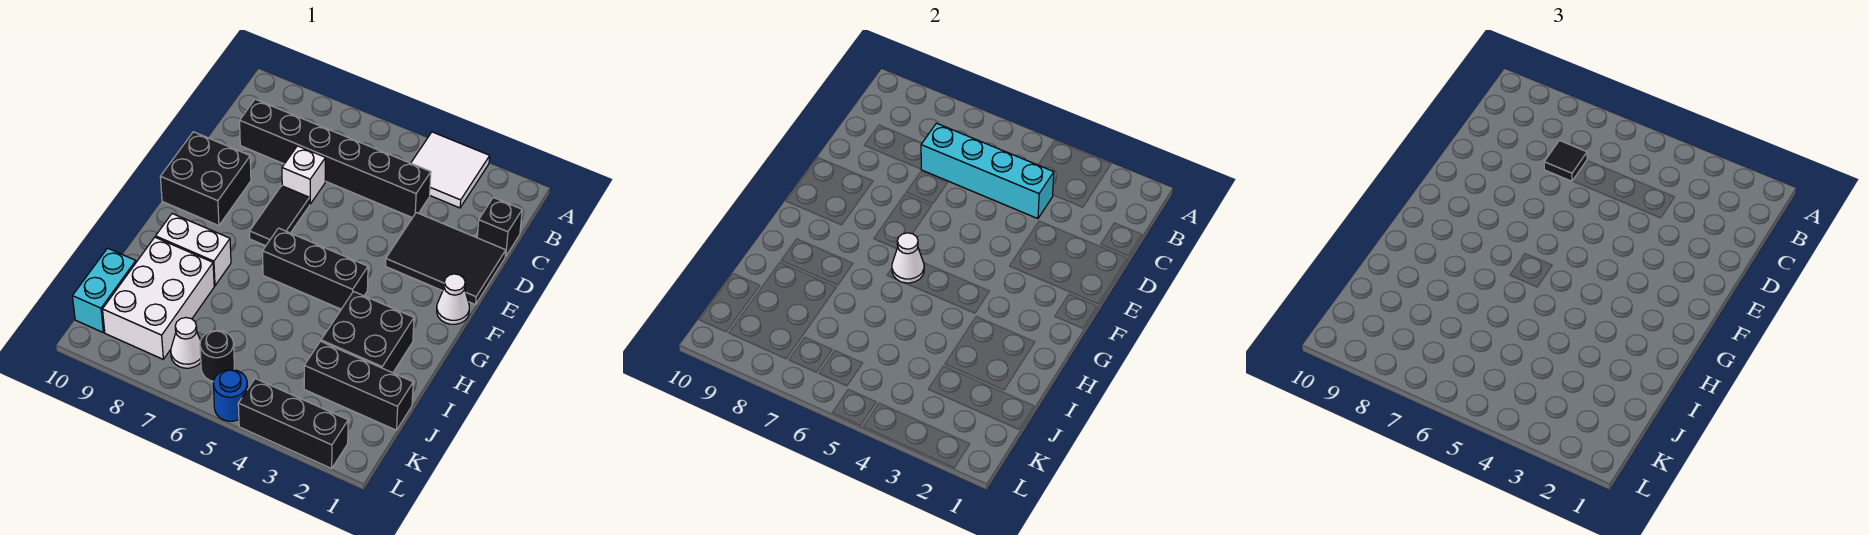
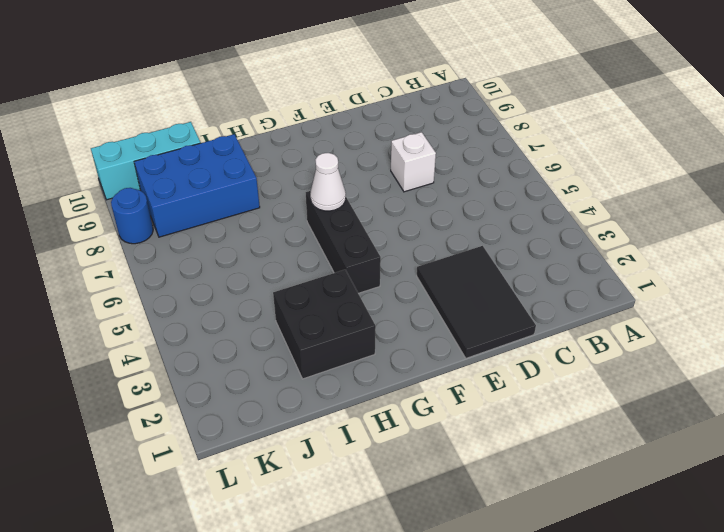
blue 2x3 brick [134,134,260,237] -> white 2x3 brick [103,237,214,359]
cyan 1x3 brick [91,122,201,200] -> cyan 1x2 brick [73,248,136,332]
blue 1x1 round brick [111,188,153,244] -> blue 1x1 round brick moved to [213,370,247,421]
none -> white 2x2 tile [411,132,490,208]
none -> black 1x1 brick [477,197,522,257]
none -> black 1x6 brick [240,99,431,218]

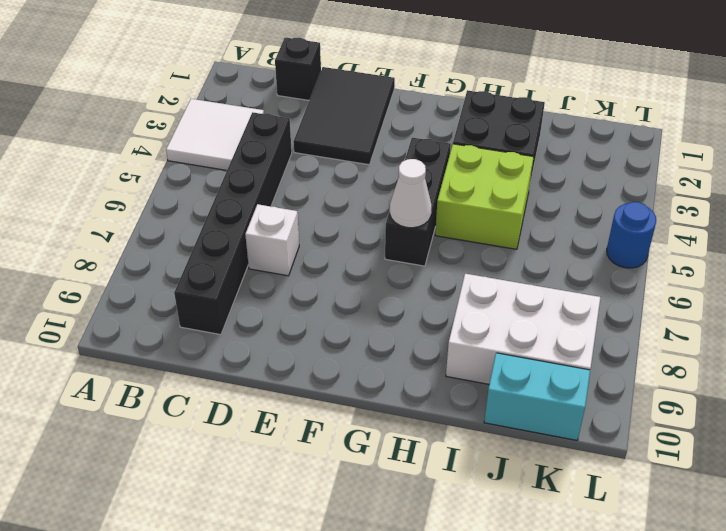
lime 2x2 brick [435,144,534,249] -> none
none -> black 1x2 tile [250,186,310,246]
none -> black 2x2 brick [160,132,251,226]
none -> white 1x1 cone [437,274,469,324]

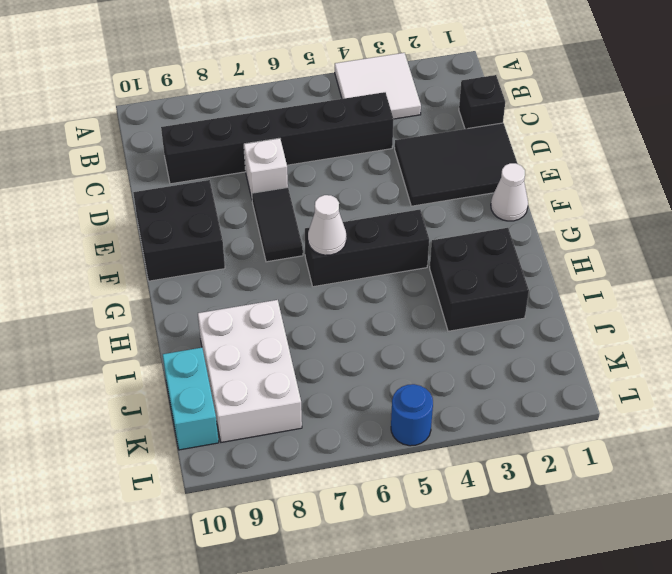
none -> white 1x2 brick [156,214,231,286]
none -> black 1x3 brick [304,341,413,430]
none -> black 1x1 round brick [200,331,234,381]

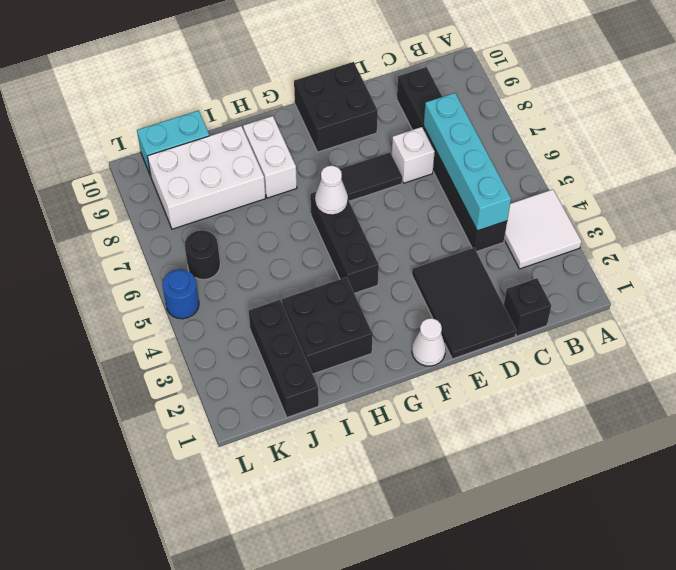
none -> white 1x1 cone [171,318,201,368]
none -> black 1x3 brick [238,379,348,469]
none -> black 1x1 tile [1544,140,1587,181]

